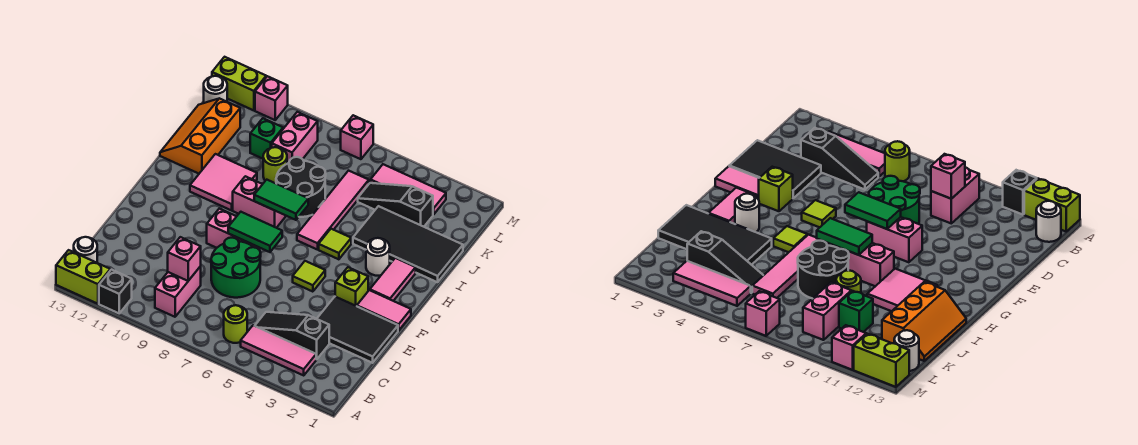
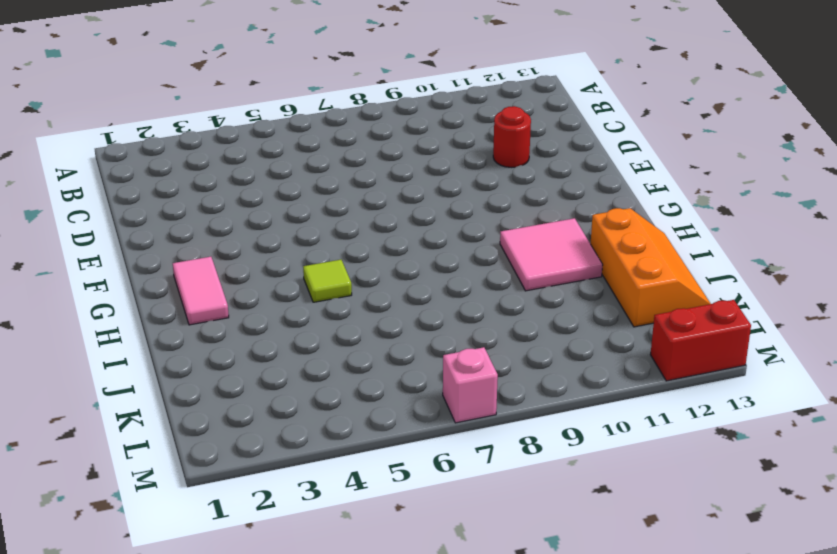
red 1x1 round brick [493,106,531,167] -> none
red 1x2 brick [650,300,751,381] -> lime 1x2 brick [212,57,266,110]
none -> black 1x1 brick [99,270,132,313]
none -> lime 1x2 brick [56,250,110,304]
none -> pink 1x3 tile [241,325,316,375]
none -> lime 1x1 round brick [224,305,247,343]

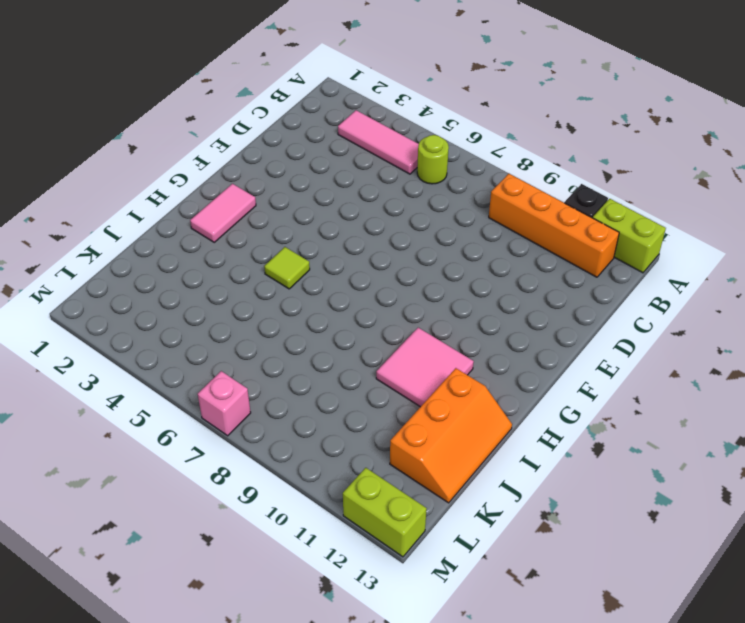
orange 1x4 brick [489,174,619,277] -> pink 1x2 brick [155,266,201,317]
none -> white 1x1 round brick [74,237,97,263]
none -> black 1x3 slope [255,312,329,359]
none -> black 2x3 tile [317,297,398,363]
none -> green 2x2 round brick [211,238,261,298]

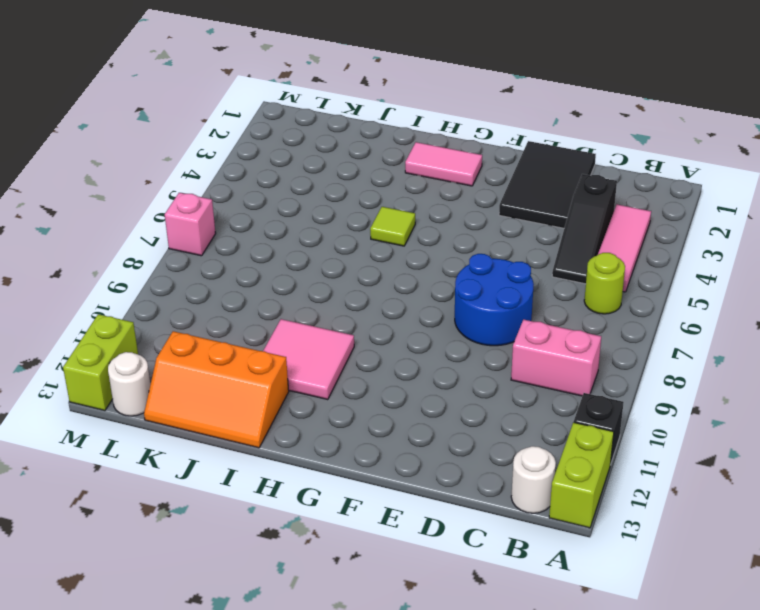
blue 2x2 round brick [455,254,534,346] -> green 2x2 round brick [211,238,261,298]
none -> pink 1x2 tile [357,290,411,331]
none -> lime 1x1 brick [335,267,368,306]
none -> lime 1x1 tile [293,261,325,292]
none -> pink 1x2 brick [207,209,260,249]

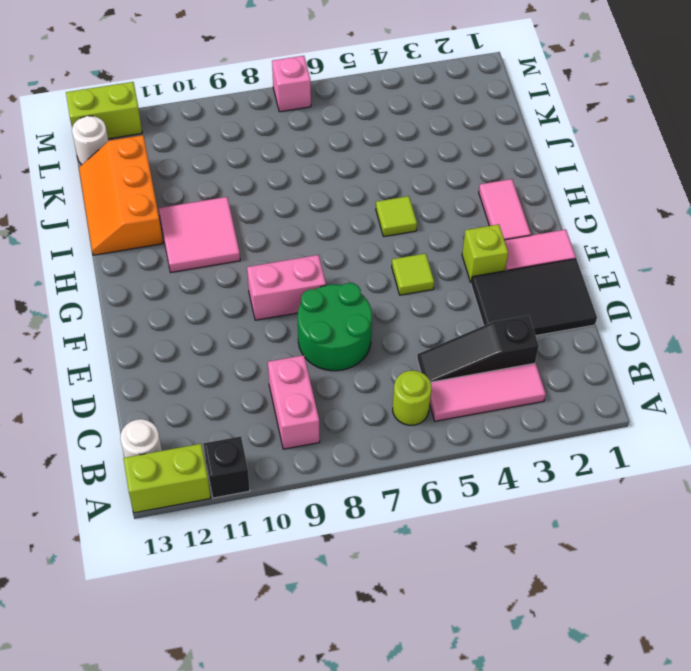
none -> white 1x1 round brick [366,238,390,276]
none -> pink 1x4 tile [297,171,369,250]
none -> pink 1x2 brick [233,176,286,228]
none -> black 2x4 tile [353,206,463,282]

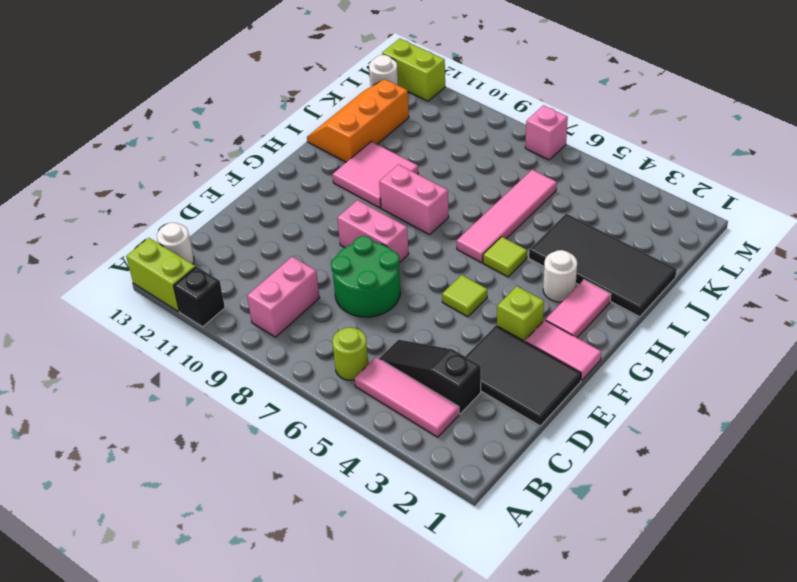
none -> black 2x2 round brick [276,157,326,217]
none -> lime 1x1 round brick [263,147,287,183]
none -> black 1x3 slope [358,183,433,227]
none -> pink 1x2 brick [272,112,318,164]

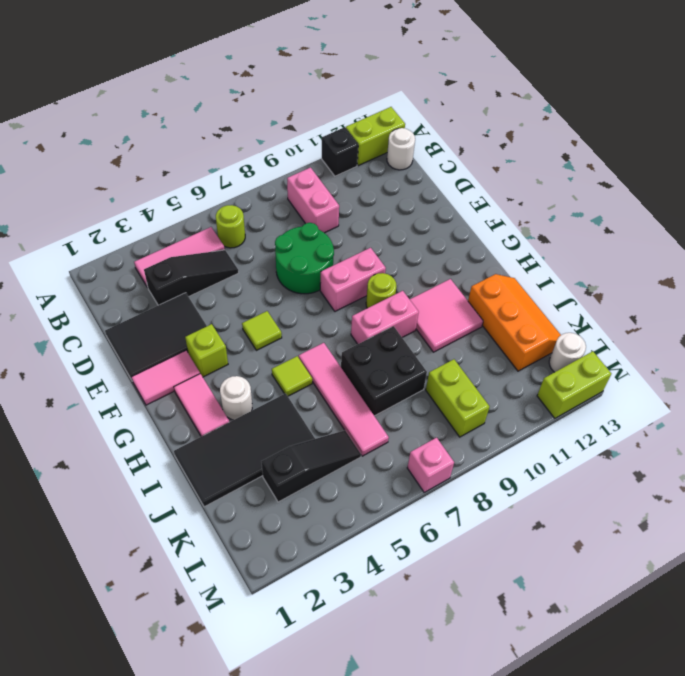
lime 1x1 round brick [366,273,396,308] -> lime 1x1 round brick moved to [263,147,287,183]
black 2x2 brick [341,326,427,416] -> black 2x2 round brick [276,157,326,217]
lime 1x2 brick [426,359,489,437] -> pink 1x2 brick [272,112,318,164]
none -> green 1x1 brick [250,118,283,159]
none -> pink 1x3 tile [371,164,446,214]
none -> pink 1x1 brick [255,76,288,120]
none -> pink 1x1 brick [168,237,201,281]

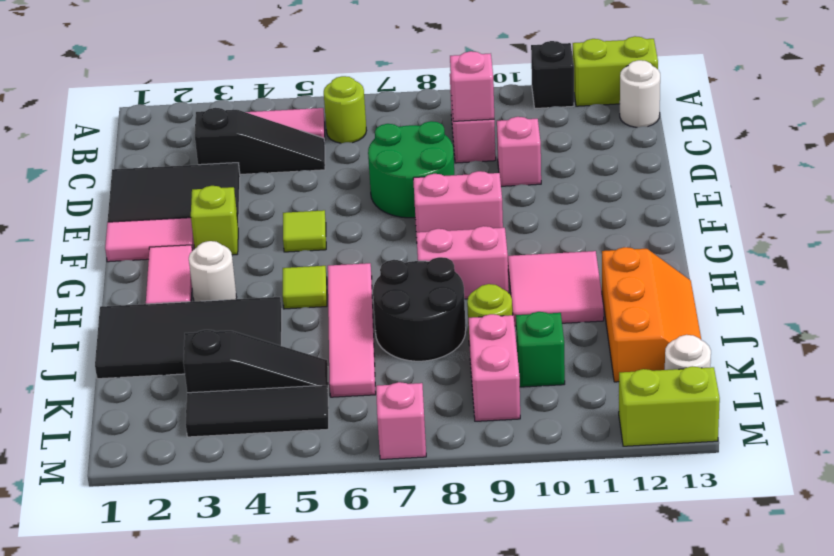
pink 1x1 brick [497,117,541,186] -> pink 1x1 brick moved to [255,76,288,120]
black 1x3 tile [186,385,329,437] -> pink 1x3 tile [371,164,446,214]
none -> green 1x2 tile [228,212,282,252]
none -> green 1x2 tile [254,180,308,220]

